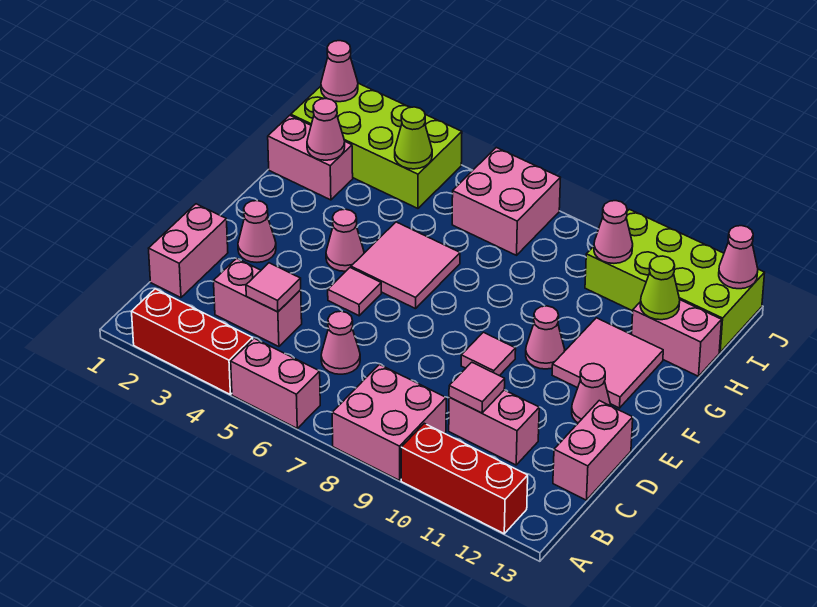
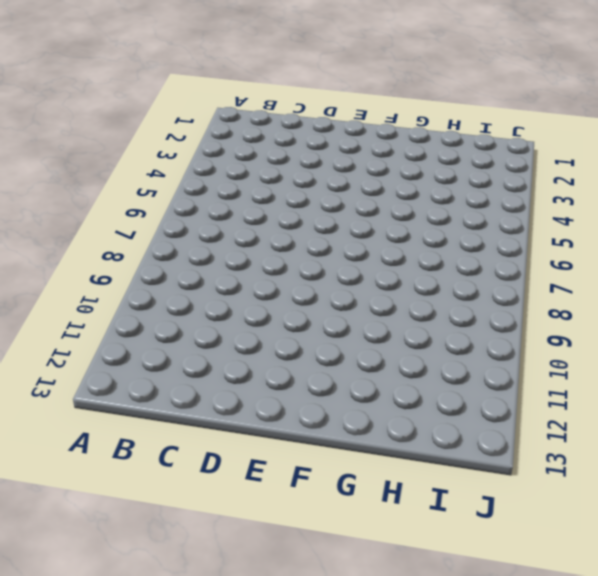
none -> red 1x3 brick [132,289,253,394]
none -> pink 1x2 brick [231,338,320,428]
none -> pink 2x2 brick [332,364,446,480]
none -> red 1x3 brick [401,423,528,534]

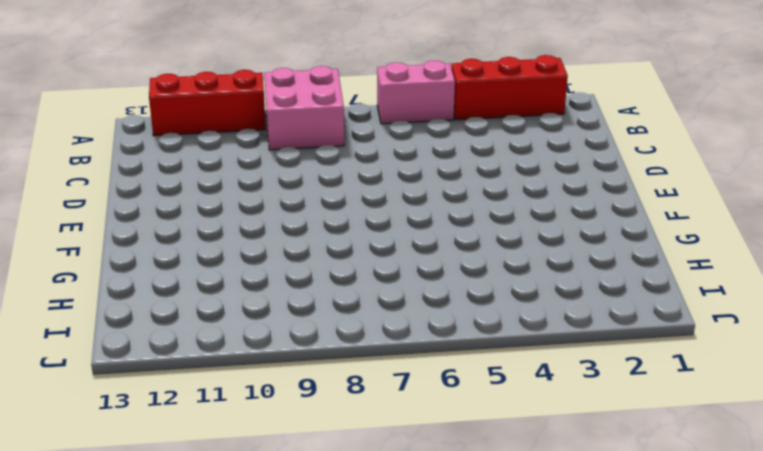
none -> pink 1x2 brick [149,204,228,298]
none -> pink 1x2 brick [214,258,302,347]
none -> pink 1x1 cone [321,311,360,374]
none -> pink 1x2 brick [449,390,539,465]

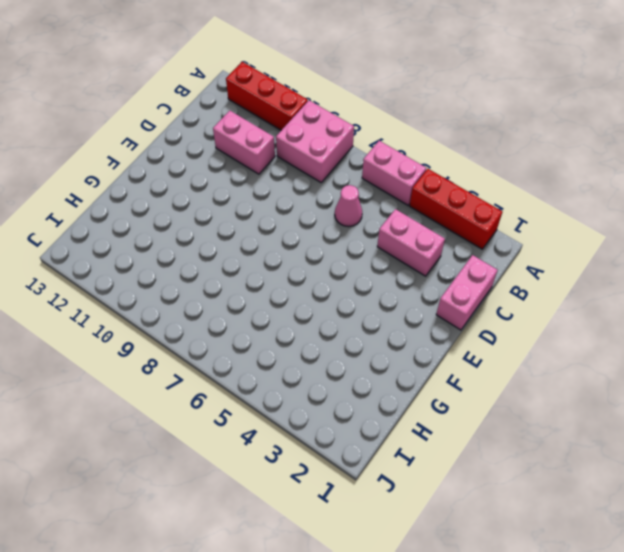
none -> pink 1x2 brick [553,401,633,500]
none -> pink 1x1 cone [238,201,276,262]
none -> pink 1x1 tile [328,268,381,316]
none -> pink 1x1 tile [461,332,516,376]

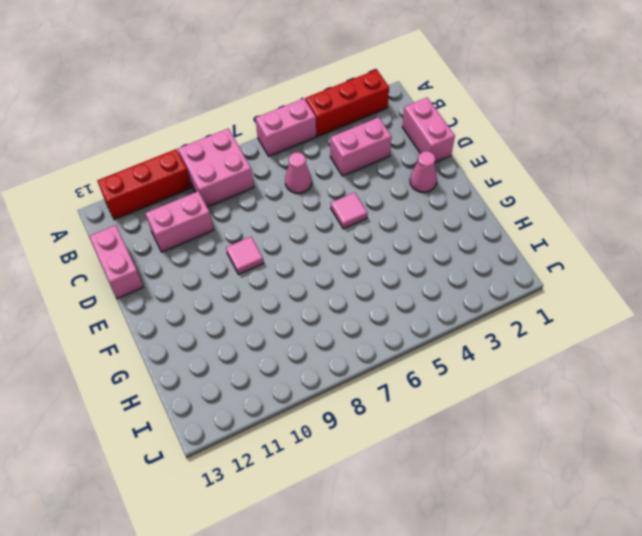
none -> pink 1x1 cone [572,364,611,423]
none -> pink 1x1 cone [326,209,364,271]
none -> pink 2x2 tile [351,222,460,309]
none -> pink 1x1 cone [526,306,565,369]

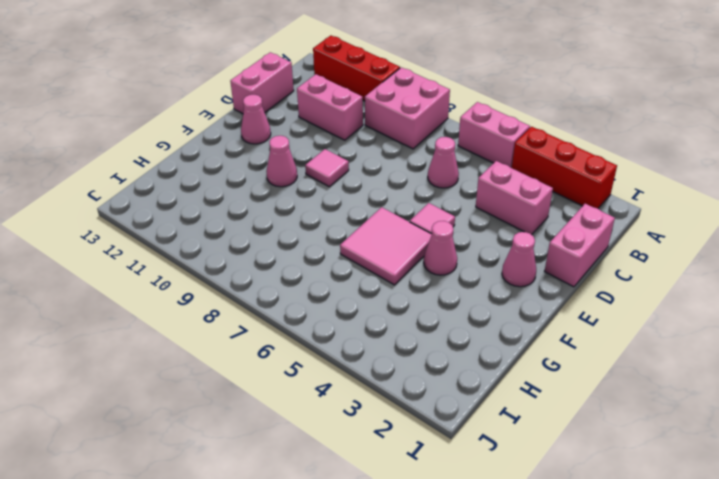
none -> pink 2x2 tile [552,318,663,408]
none -> pink 1x2 brick [268,115,353,200]
none -> pink 1x2 brick [632,300,722,376]
none -> lime 2x4 brick [291,83,462,208]

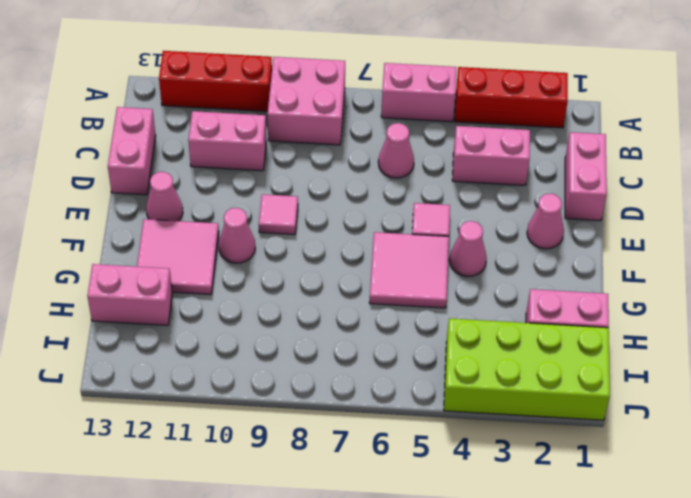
none -> pink 2x2 brick [452,148,560,255]
none -> lime 2x4 brick [585,209,765,352]
none -> pink 1x1 tile [246,263,301,312]
none -> pink 1x1 tile [449,362,505,413]

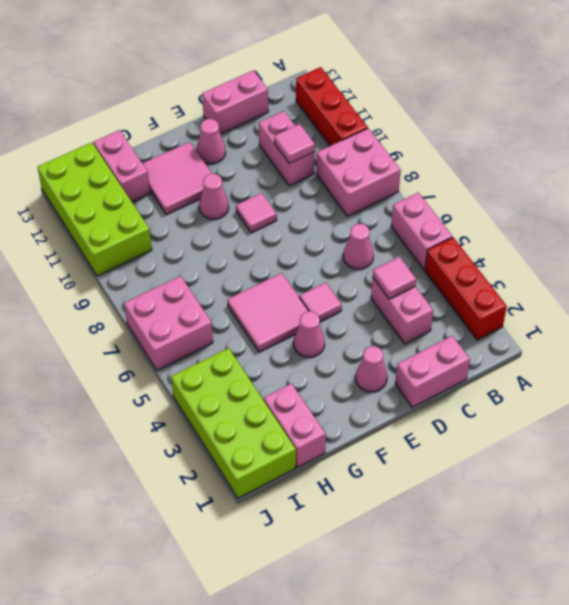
none -> pink 1x1 cone [307,99,345,160]
none -> lime 1x1 cone [640,256,680,320]
none -> lime 1x1 cone [395,107,432,169]
none -> pink 1x1 cone [594,201,633,263]

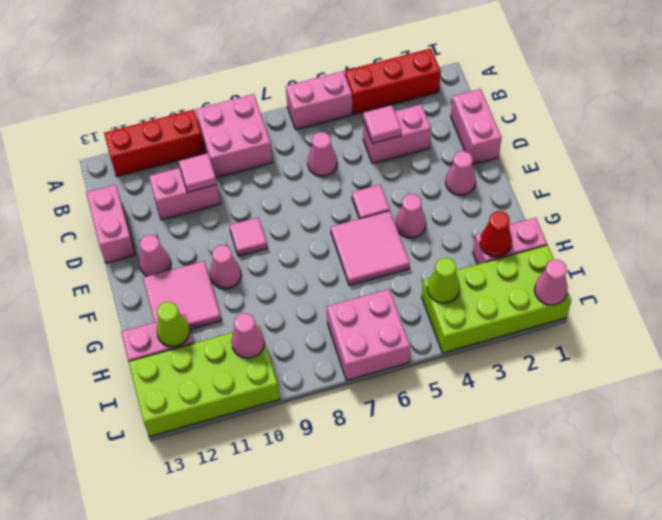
red 1x1 cone [480,211,512,257] -> pink 1x1 cone [307,99,345,160]
none -> pink 1x1 cone [719,226,758,289]

